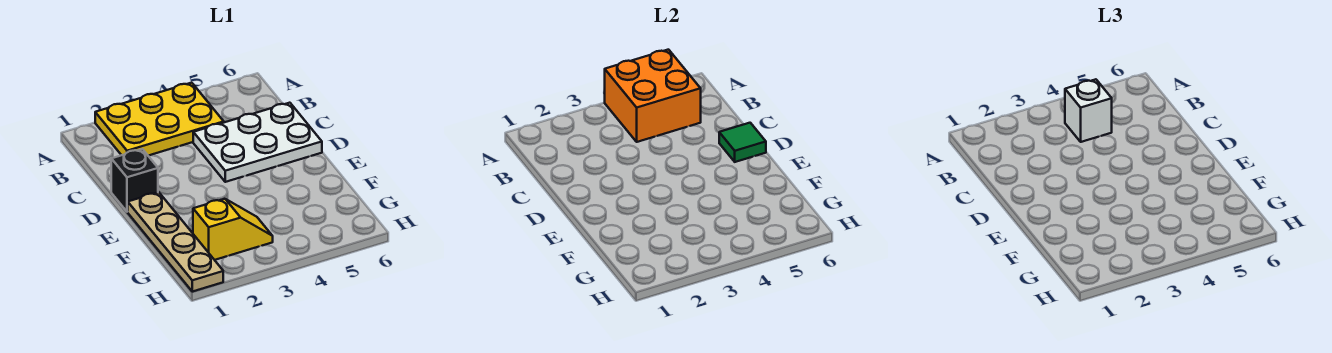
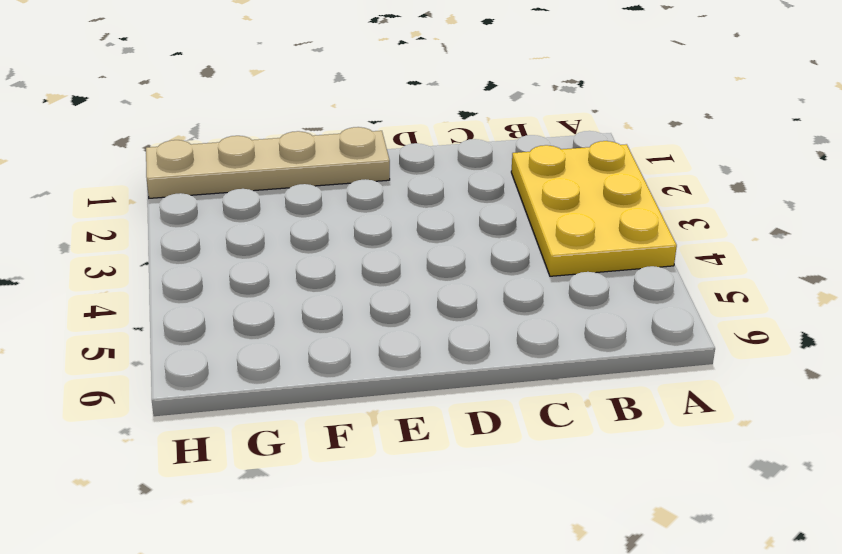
none -> white 2x3 plate [193,103,322,182]
none -> black 1x1 brick [111,149,158,212]

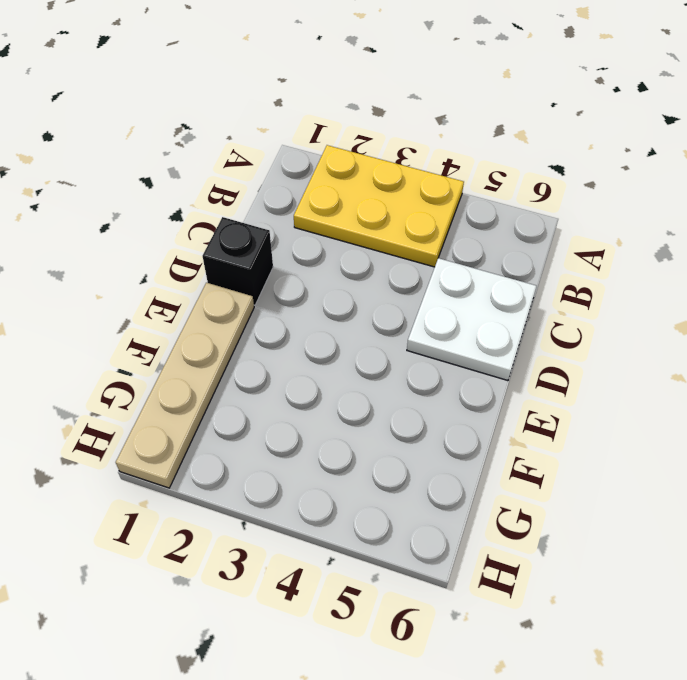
white 2x2 plate [407,258,537,380] -> white 2x3 plate [193,103,322,182]
none -> yellow 1x2 slope [193,199,273,260]
none -> orange 2x2 brick [605,50,701,142]

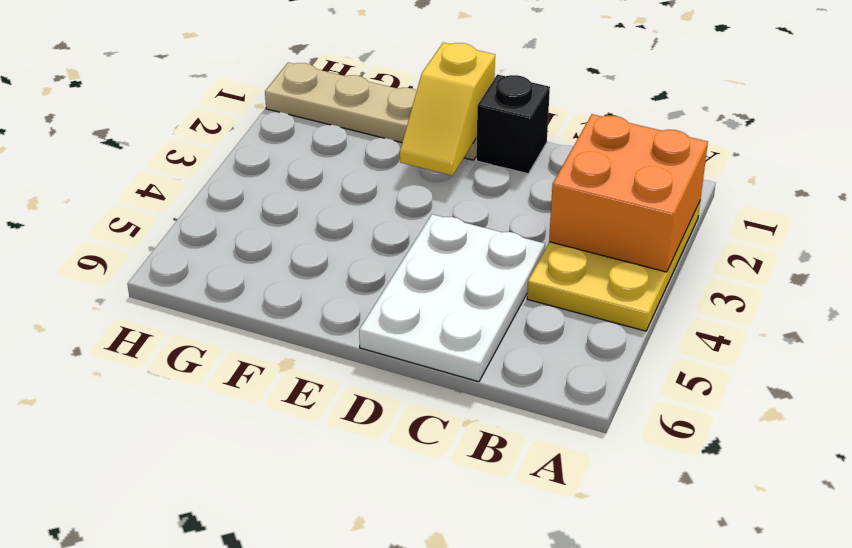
orange 2x2 brick [549,114,708,272] -> orange 2x2 brick moved to [605,50,701,142]
yellow 1x2 slope [400,43,495,176] -> yellow 1x2 slope moved to [193,199,273,260]
none -> green 1x1 tile [719,123,766,162]
none -> white 1x1 brick [1065,79,1112,142]

